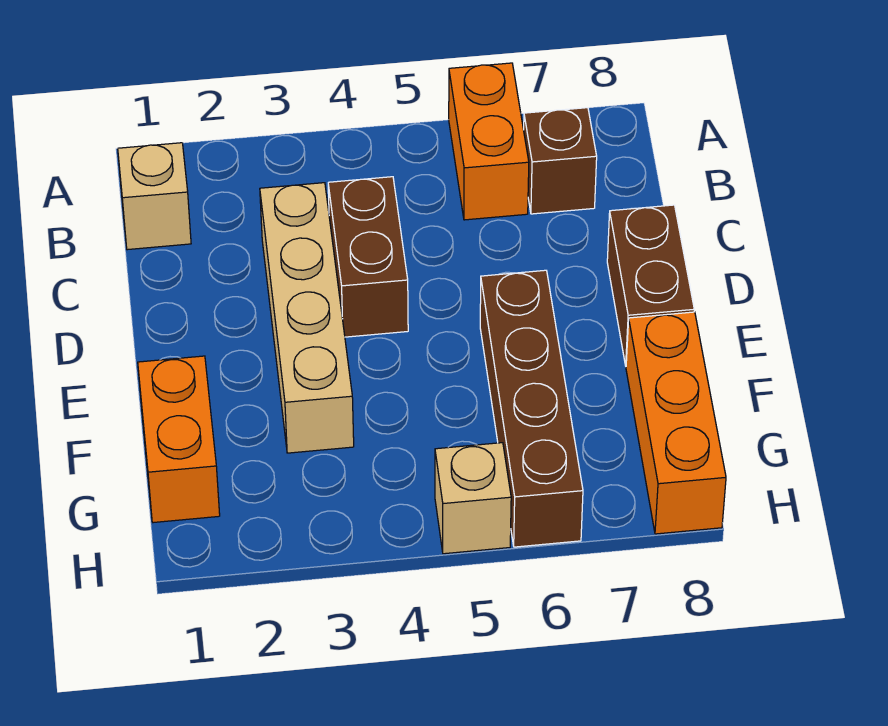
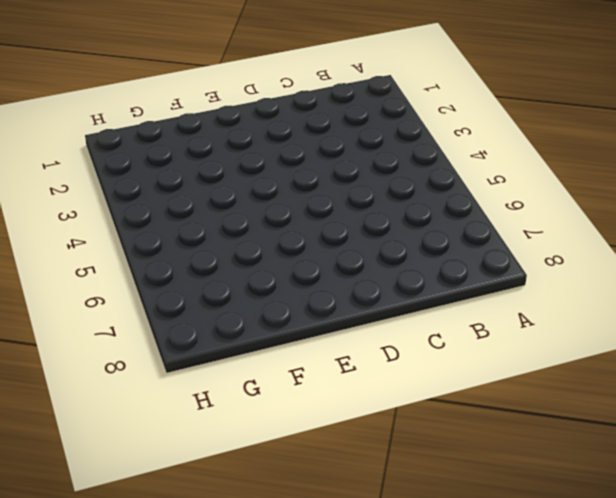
none -> orange 1x2 brick [449,63,529,220]
none -> tan 1x1 brick [118,143,191,250]

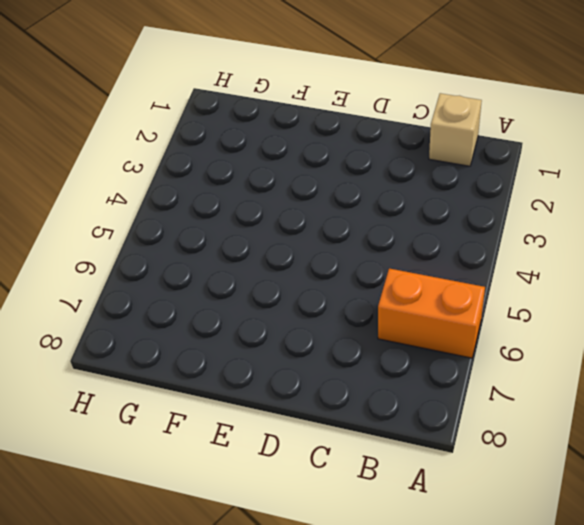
none -> brown 1x1 brick [524,108,597,214]
none -> tan 1x4 brick [260,183,354,453]

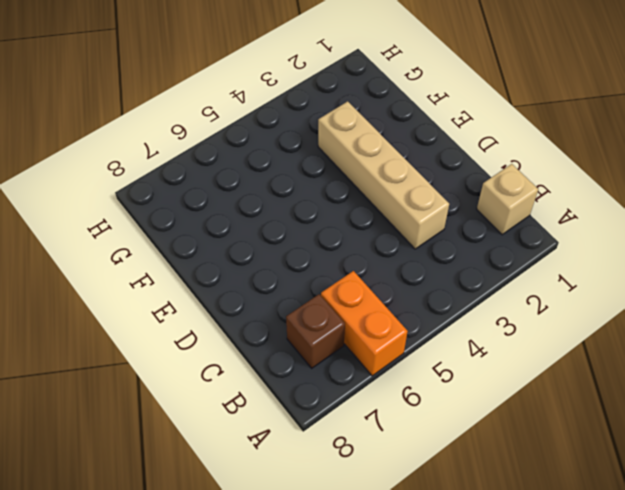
none -> brown 1x2 brick [328,177,408,337]
none -> brown 1x2 brick [607,205,694,366]

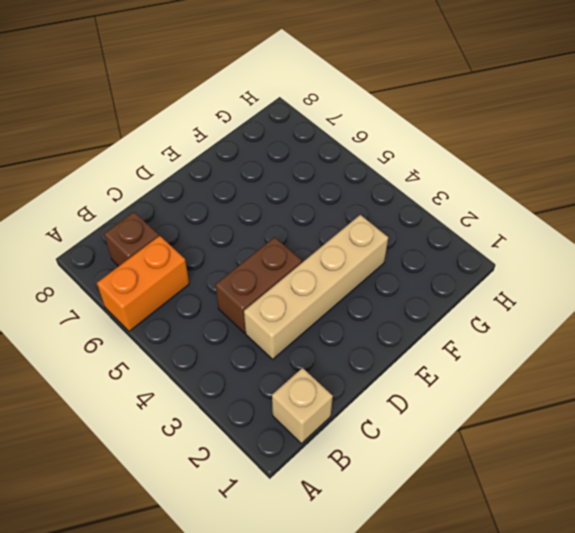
none -> brown 1x2 brick [607,205,694,366]
none -> brown 1x4 brick [480,270,583,547]

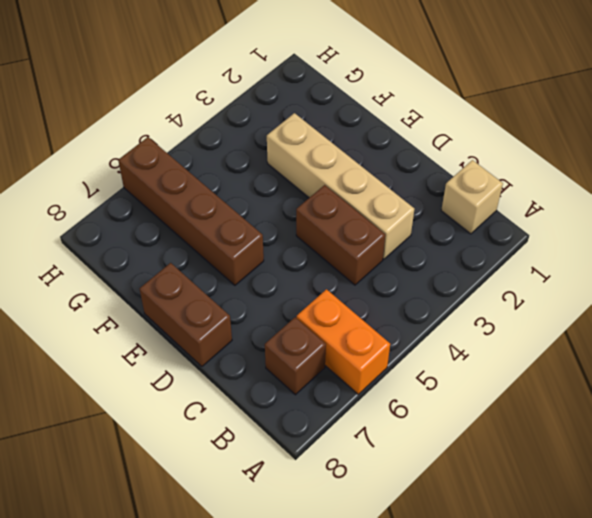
none -> orange 1x2 brick [138,356,220,523]
none -> orange 1x3 brick [626,312,726,534]

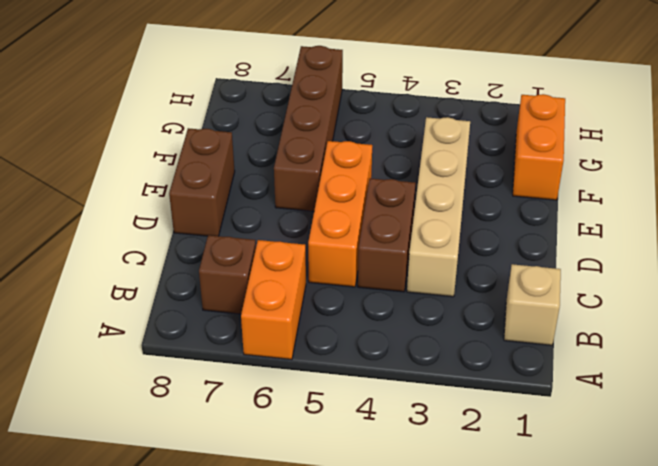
orange 1x3 brick [308,141,372,287] -> orange 1x3 brick moved to [626,312,726,534]
none -> tan 1x1 brick [435,443,511,554]

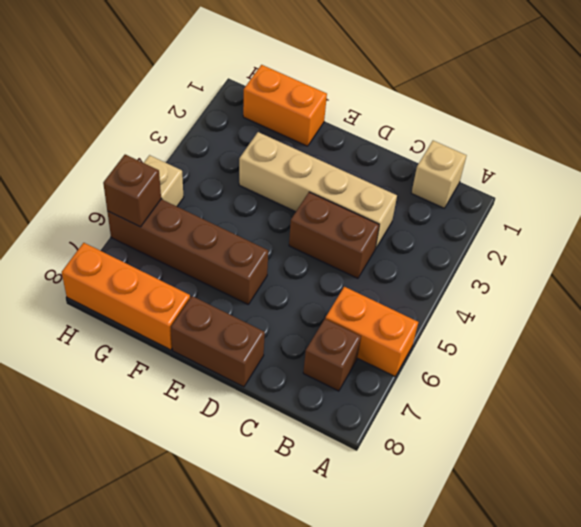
brown 1x1 brick [103,155,161,227] -> none

